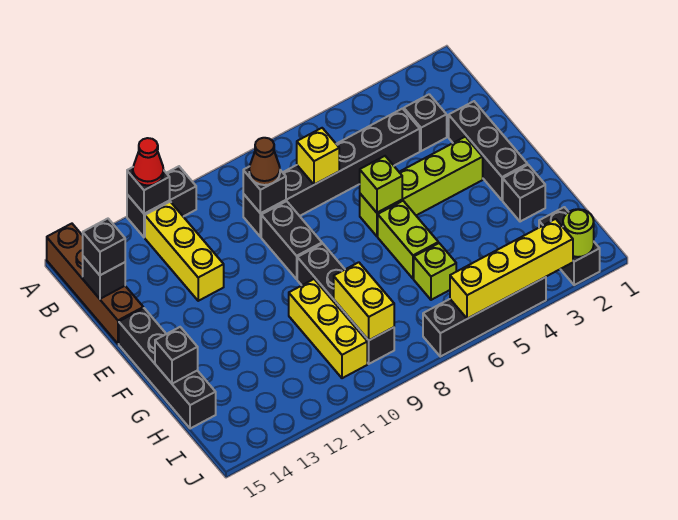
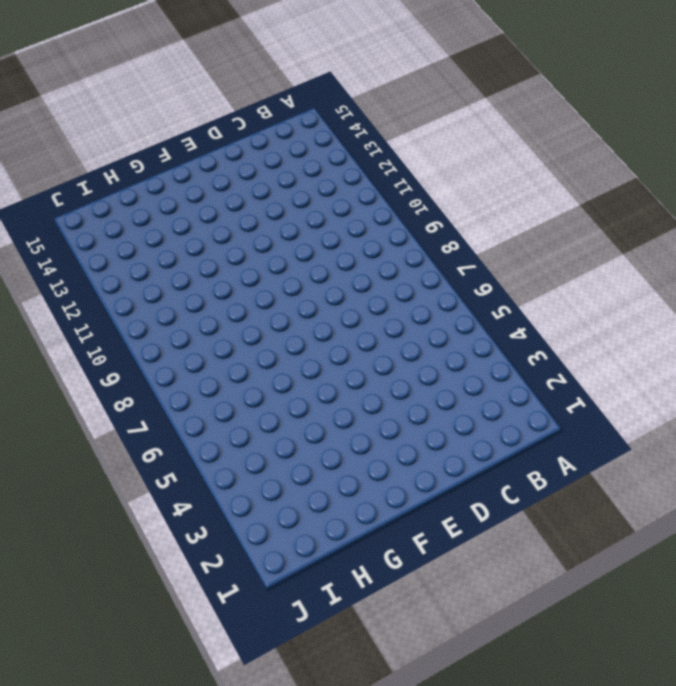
none -> black 1x2 brick [127,166,196,237]
none -> brown 1x4 brick [47,224,143,344]
none -> yellow 1x3 brick [145,202,224,301]

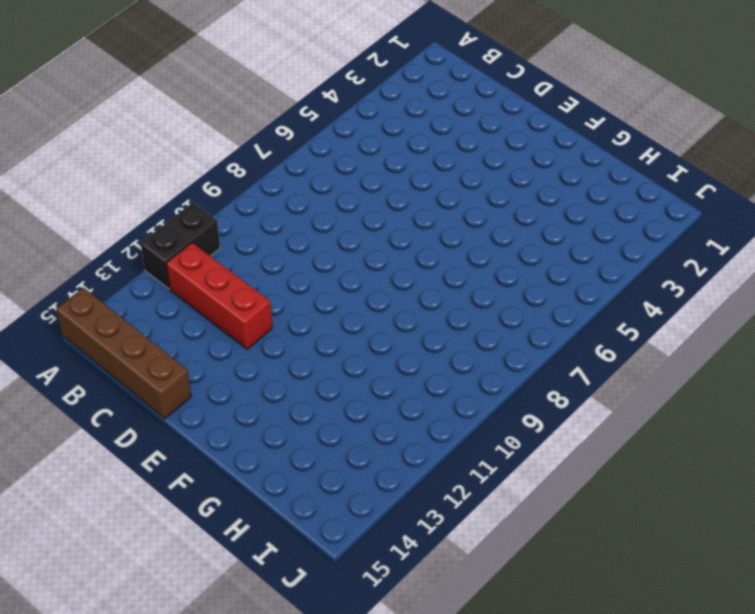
red 1x3 brick [166,243,272,349] -> yellow 1x3 brick [145,202,224,301]
none -> black 1x1 brick [404,94,447,151]
none -> black 1x6 brick [243,109,420,237]
none -> black 1x3 brick [449,101,527,200]

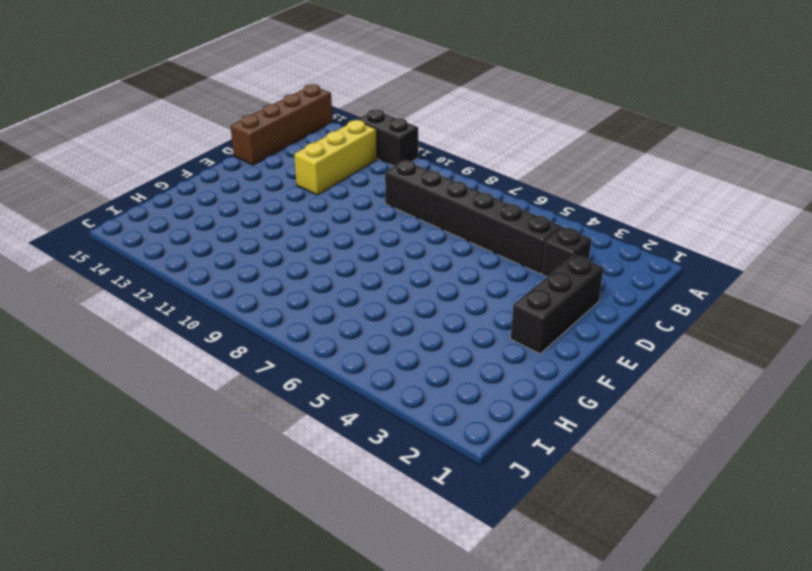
none -> black 1x2 brick [261,201,322,279]
none -> lime 1x4 brick [360,137,483,236]
none -> black 1x4 brick [119,308,216,429]

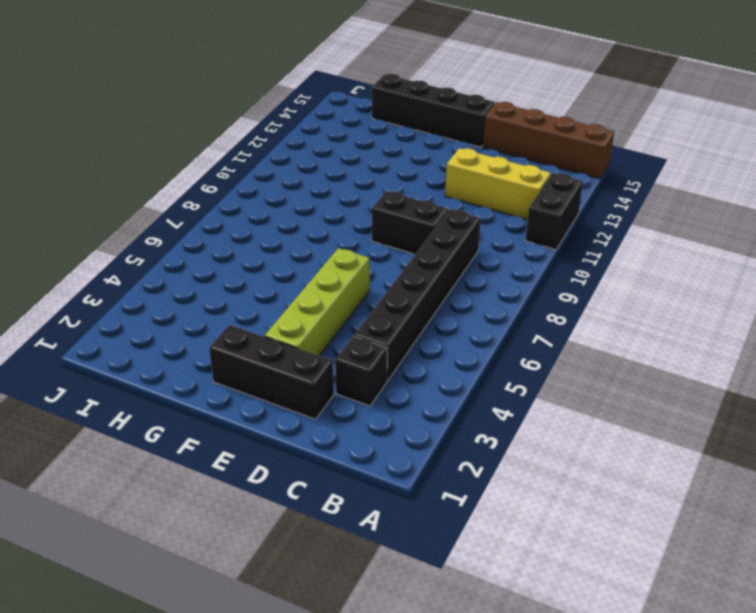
none -> lime 1x2 brick [378,201,438,279]
none -> black 1x4 brick [297,244,394,364]
none -> black 1x1 brick [503,165,545,222]

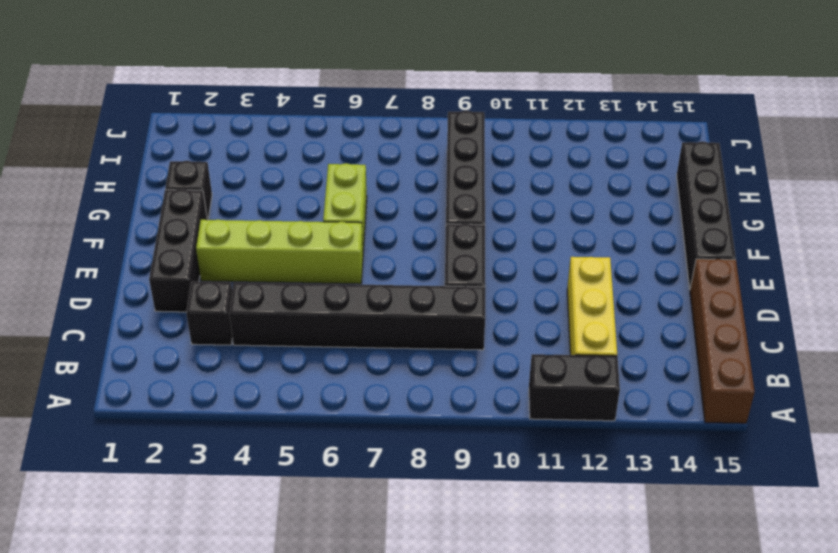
none -> yellow 1x3 brick [289,279,367,378]
none -> lime 1x1 brick [414,243,456,300]
none -> black 1x2 brick [539,207,600,285]

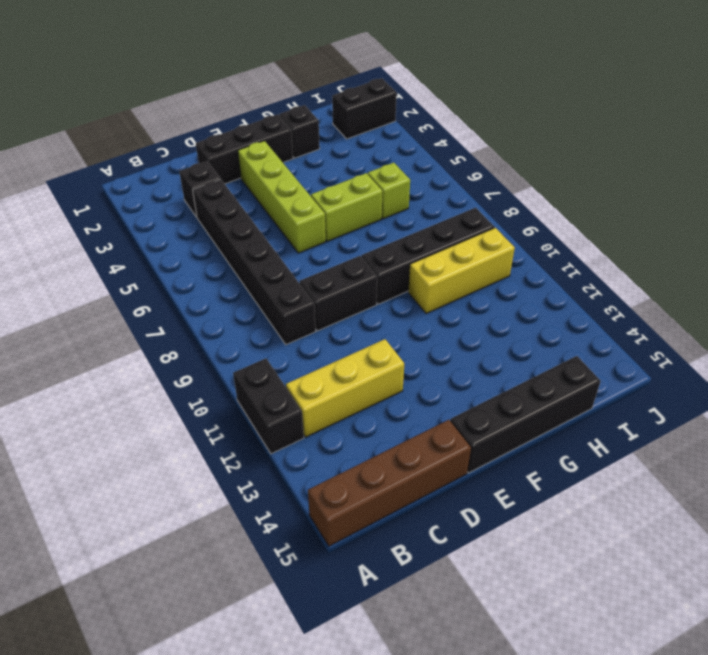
none -> black 1x4 brick [423,277,546,357]
none -> black 1x1 brick [127,167,170,214]
none -> yellow 1x1 brick [297,128,339,185]

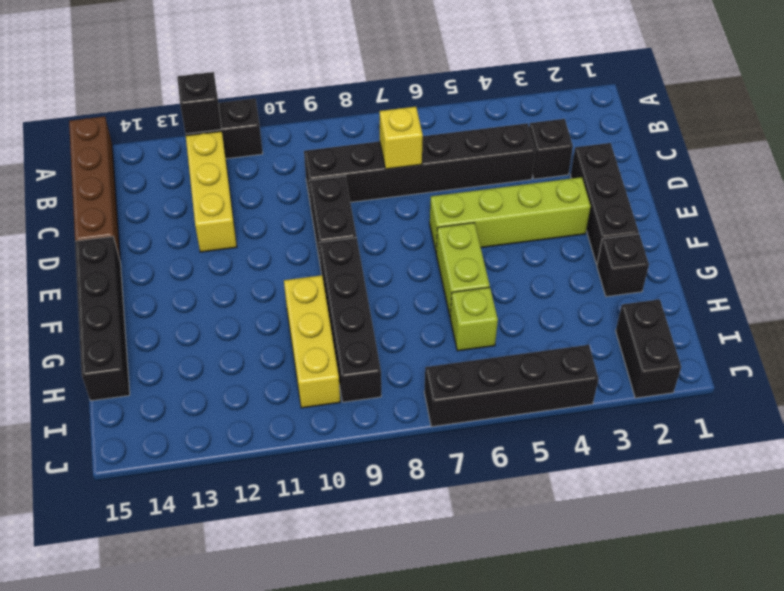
none -> black 1x1 brick [243,166,286,213]
none -> black 1x1 brick [83,256,125,299]
none -> lime 1x1 brick [360,156,402,213]

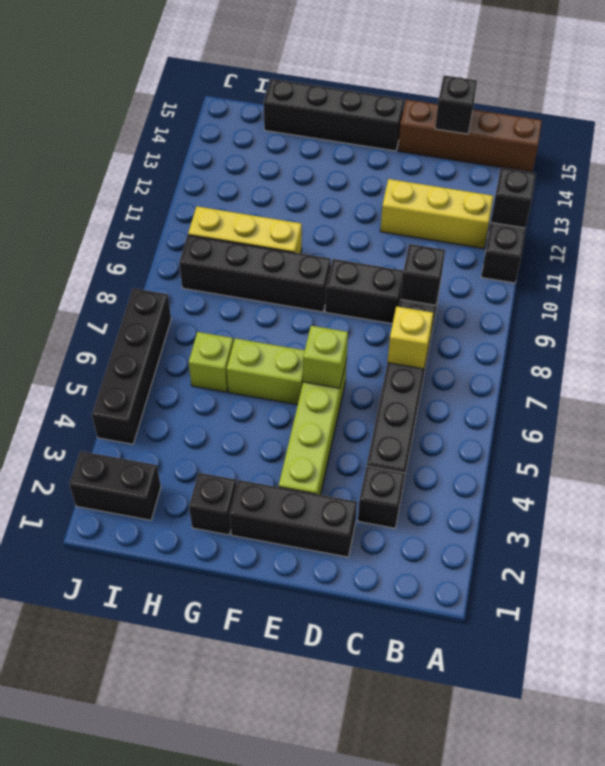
none -> black 1x1 brick [155,327,198,384]
none -> yellow 1x2 brick [334,262,394,340]
none -> lime 1x1 round brick [563,209,594,257]

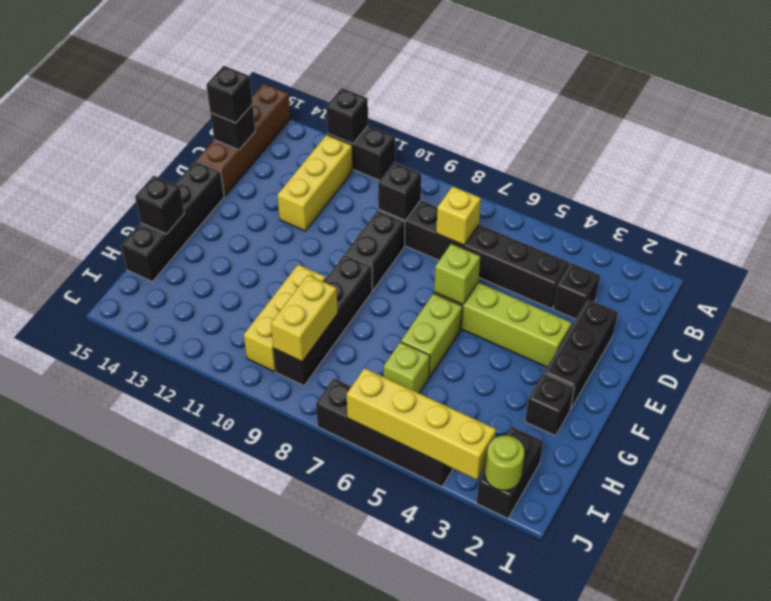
none -> red 1x1 cone [133,138,164,185]
none -> brown 1x1 cone [249,138,280,185]

